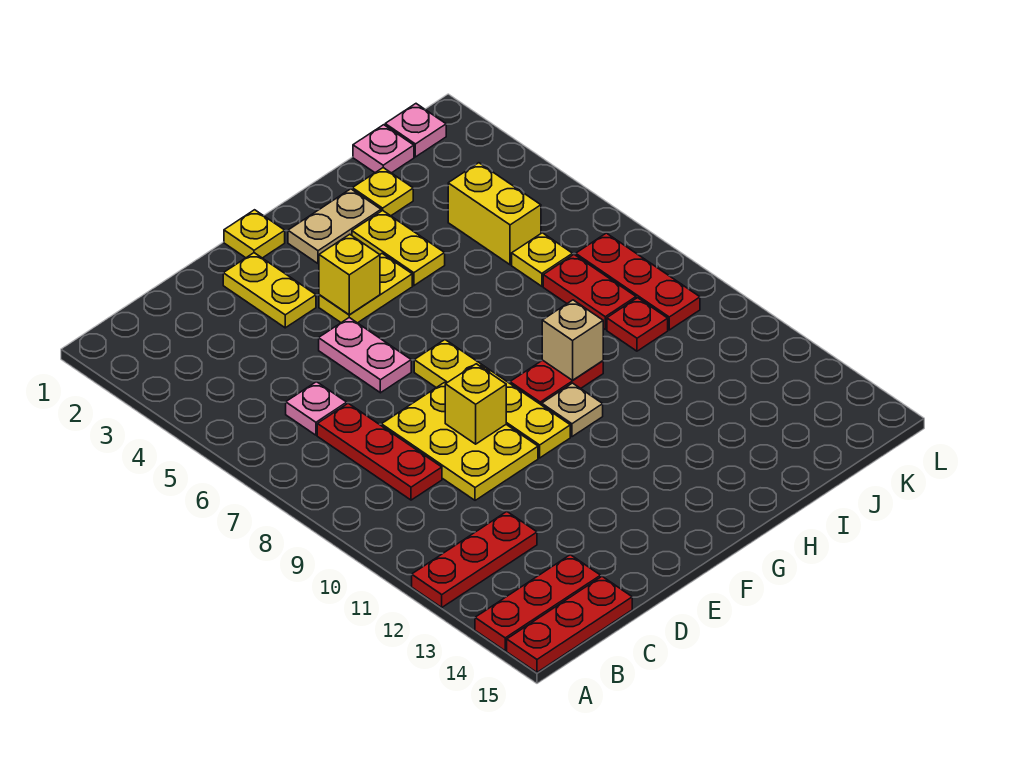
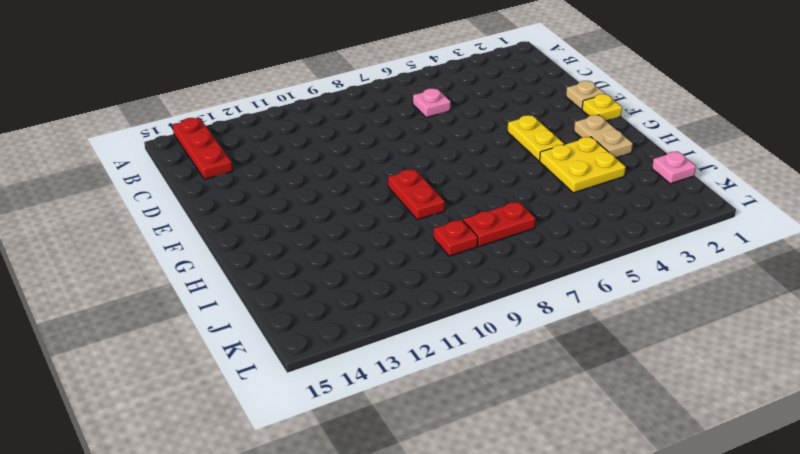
tan 1x1 plate [566,81,605,109] -> tan 1x1 plate moved to [542,383,603,437]
yellow 2x2 plate [540,137,626,193] -> yellow 1x2 plate [352,210,445,286]
none -> red 1x3 plate [412,512,537,607]
none -> red 1x3 plate [507,577,632,672]
none -> red 1x3 plate [317,403,442,500]

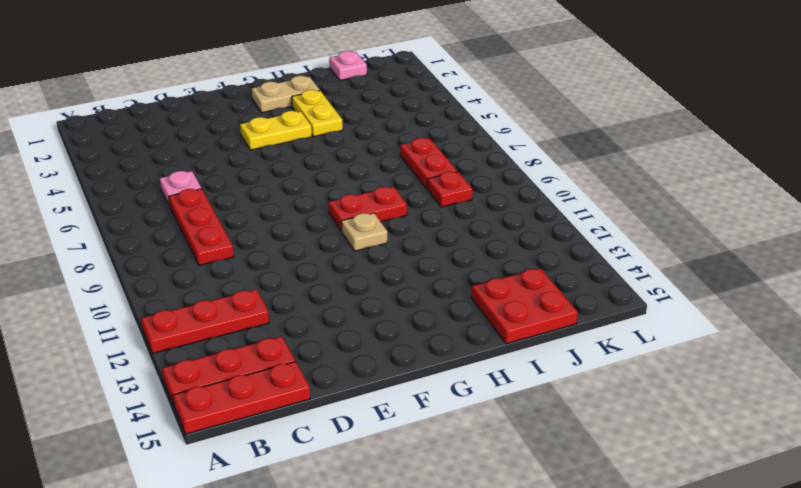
red 2x2 plate [471,268,578,344] -> none
none -> yellow 2x3 plate [381,383,538,500]
none -> yellow 1x2 plate [223,253,316,328]
none -> pink 1x2 plate [319,318,411,393]

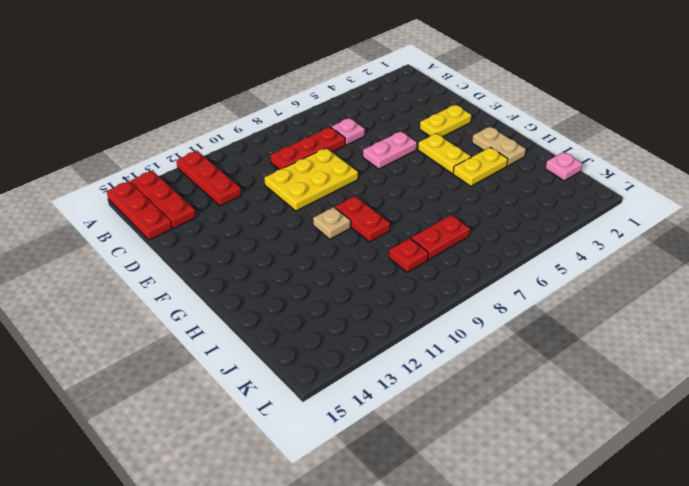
none -> yellow 1x1 plate [224,210,285,258]
none -> yellow 1x4 plate [414,340,570,458]
none -> yellow 1x1 plate [352,168,413,216]

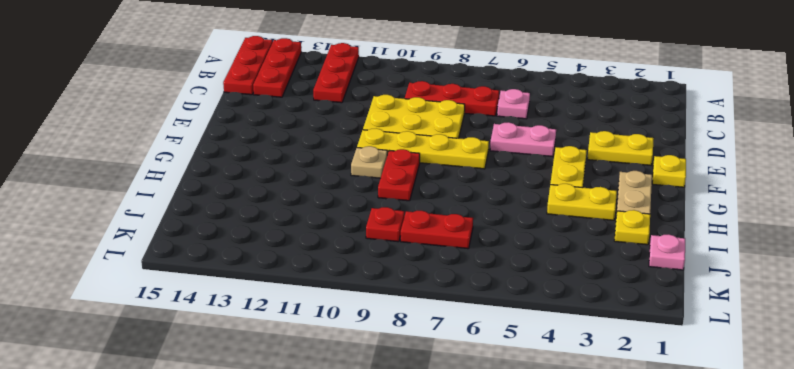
none -> yellow 1x2 brick [448,163,541,265]
none -> yellow 1x1 plate [512,233,573,286]
none -> pink 1x1 plate [385,104,446,157]

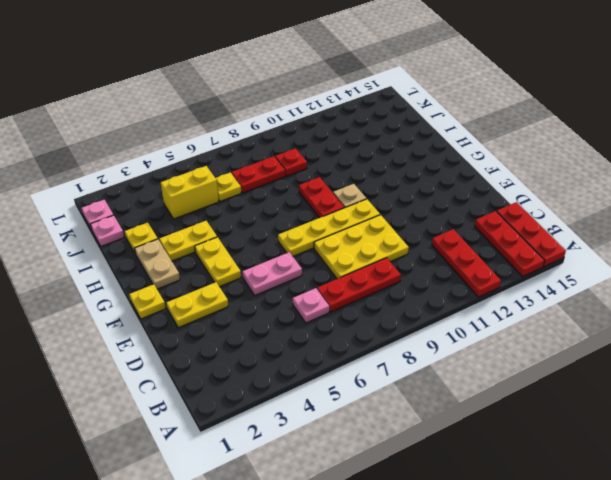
none -> red 1x3 plate [576,233,700,330]
none -> yellow 1x1 brick [445,364,506,444]
none -> yellow 1x1 brick [319,234,380,315]

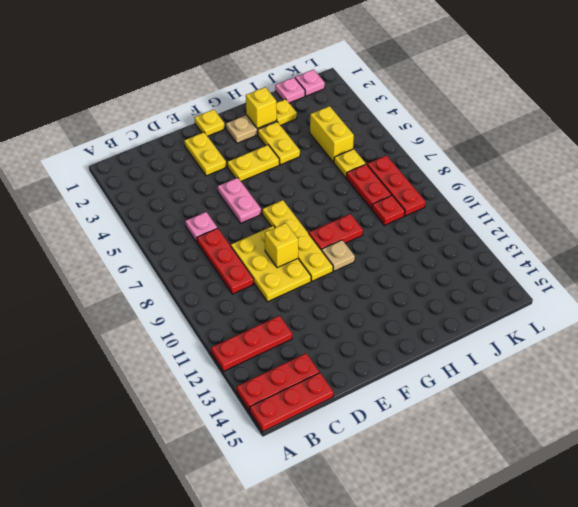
yellow 1x1 brick [246,87,277,128] -> yellow 1x1 brick moved to [319,234,380,315]
none -> tan 1x1 brick [542,300,603,380]

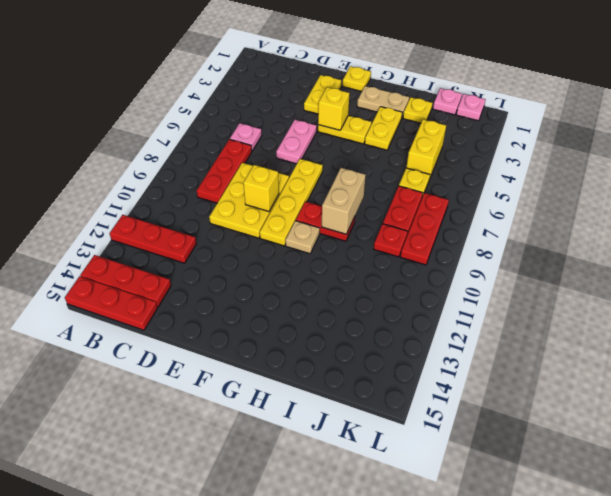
tan 1x2 brick [322,168,366,234] -> tan 1x1 brick [542,300,603,380]

